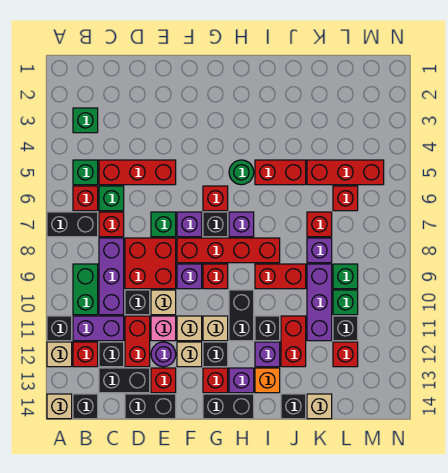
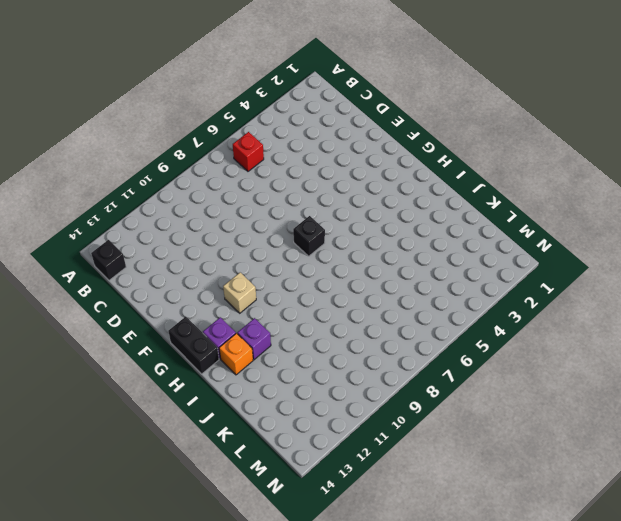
none -> black 1x2 brick [47,212,98,237]
none -> black 1x1 brick [47,316,72,341]
none -> tan 1x1 brick [47,342,72,367]
none -> tan 1x1 brick [47,394,72,419]

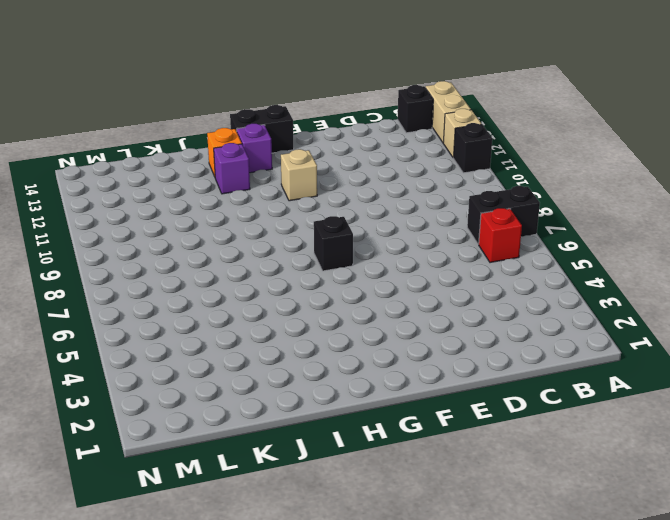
tan 1x2 brick [426,81,471,142] -> tan 1x1 brick [47,394,72,419]
none -> green 1x1 brick [73,108,98,133]
none -> green 1x1 brick [73,160,98,185]
none -> green 1x2 brick [73,264,98,315]
none -> purple 1x2 brick [73,316,124,341]

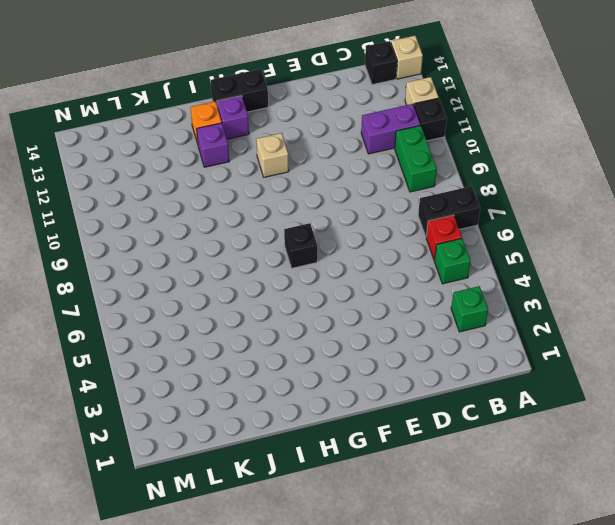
none -> red 1x1 brick [73,342,98,367]
none -> red 1x3 brick [99,160,176,185]
none -> green 1x1 brick [99,186,124,211]
none -> red 1x1 brick [99,212,124,237]

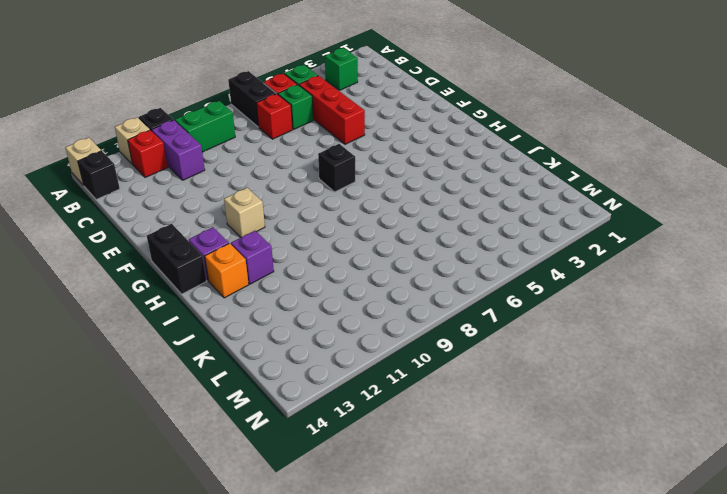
none -> purple 1x3 brick [99,238,124,315]
none -> black 1x1 brick [99,342,124,367]
none -> black 1x2 brick [99,368,150,393]
none -> red 2x2 brick [125,238,176,289]

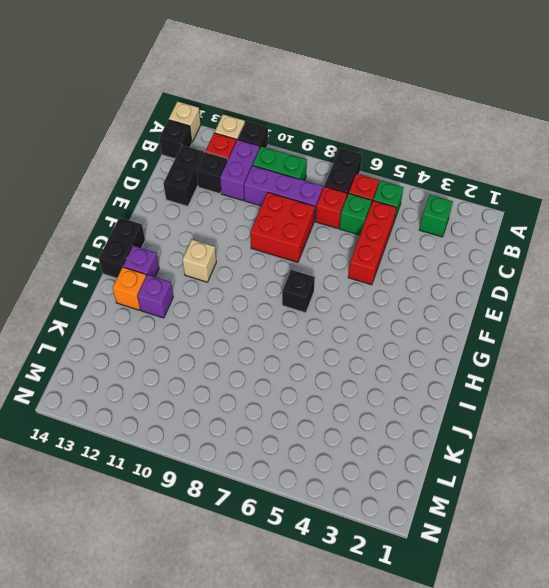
none -> black 1x1 brick [125,290,150,315]
none -> red 1x2 brick [125,316,150,367]
none -> black 1x2 brick [125,394,176,419]
none -> green 1x1 brick [151,212,176,237]

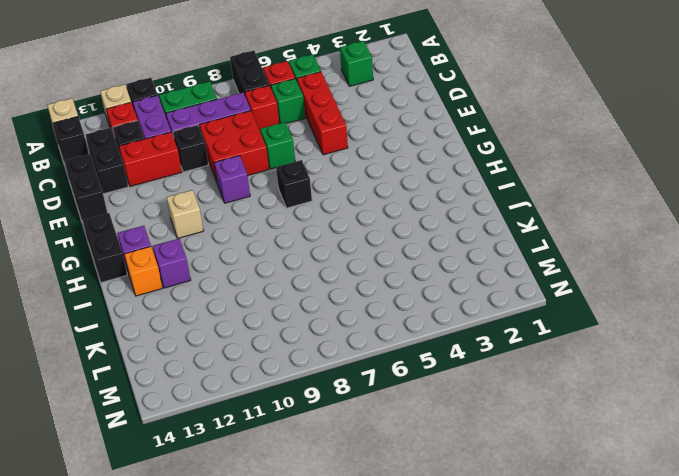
none -> tan 1x1 brick [151,290,176,315]
none -> pink 1x1 brick [151,316,176,341]
none -> purple 1x1 round brick [151,342,176,367]
none -> red 1x1 brick [151,368,176,393]

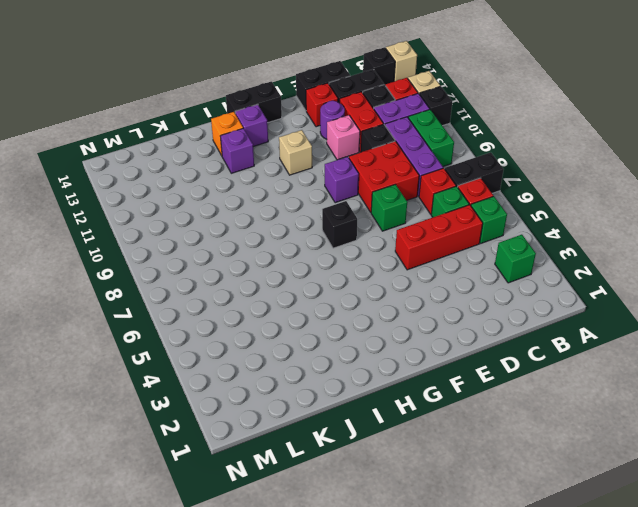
none -> tan 1x1 brick [151,290,176,315]
none -> purple 1x1 brick [177,212,202,237]
none -> red 1x4 brick [177,238,280,263]
none -> tan 1x1 brick [177,316,202,341]

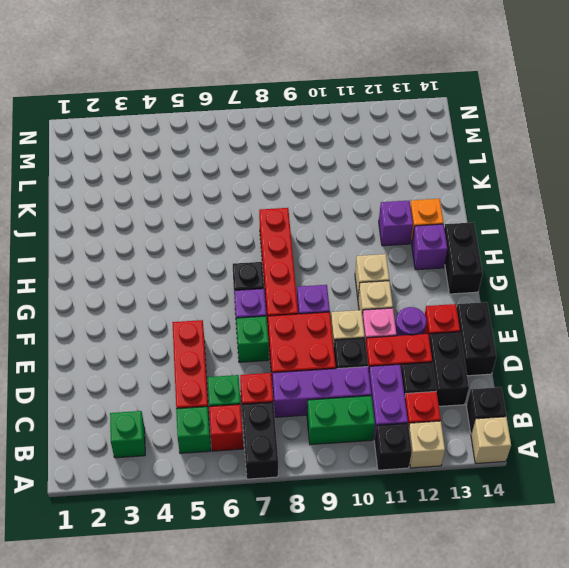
none -> tan 1x1 brick [177,342,202,367]
none -> red 1x1 brick [203,186,228,211]
none -> red 1x1 brick [203,264,228,289]
none -> black 1x1 brick [203,342,228,367]

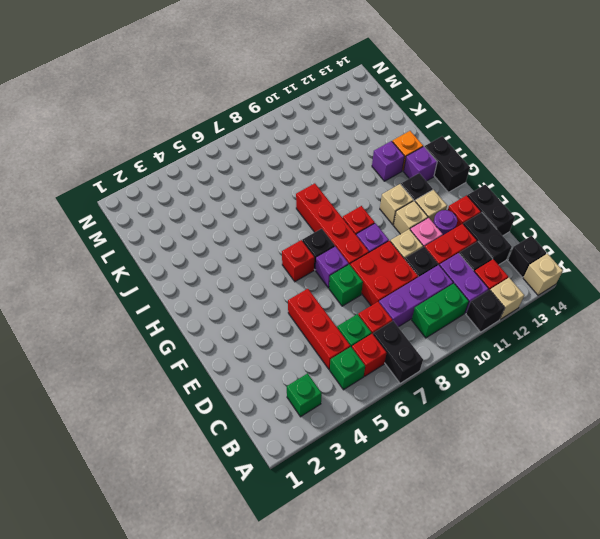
none -> red 1x1 brick [203,368,228,393]
none -> green 1x1 round brick [229,160,254,185]
none -> purple 1x1 brick [229,212,254,237]
none -> black 1x2 brick [229,290,254,341]

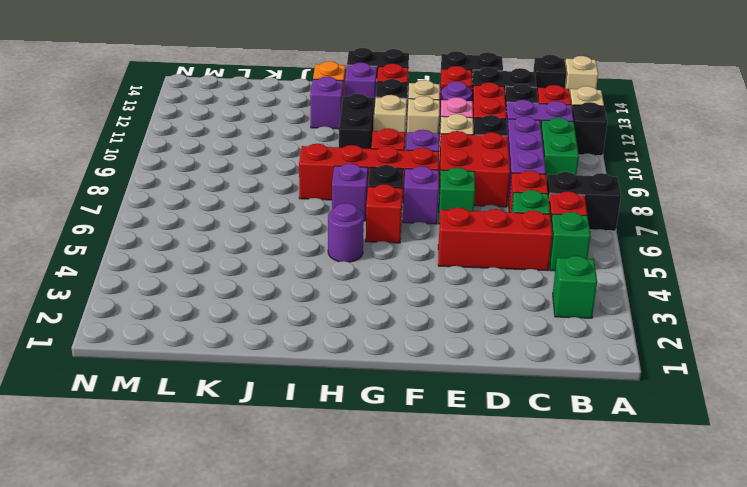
purple 1x1 round brick [328,203,364,262] -> green 1x1 round brick [229,160,254,185]
none -> red 1x2 brick [255,160,306,185]
none -> red 1x2 brick [255,264,306,289]
none -> black 1x1 brick [255,316,280,341]
none -> red 1x2 brick [281,316,306,367]

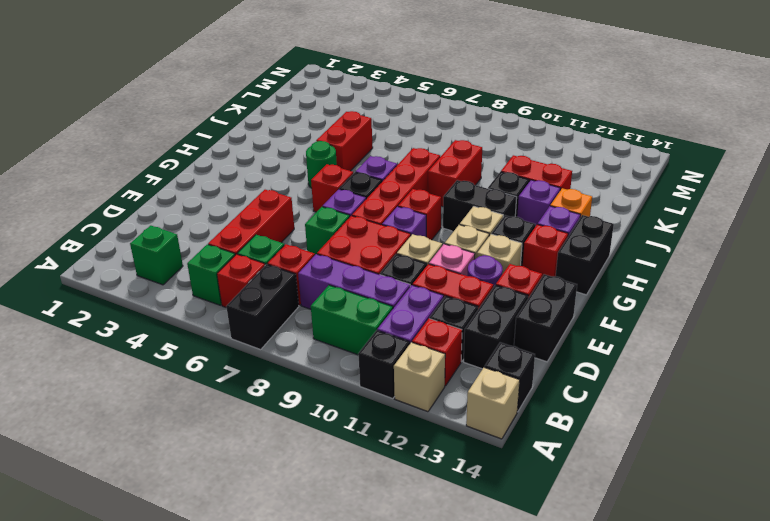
none -> black 1x1 brick [281,394,306,419]
none -> red 1x3 brick [307,160,384,185]
none -> red 1x1 brick [307,212,332,237]
none -> purple 1x1 brick [307,238,332,263]

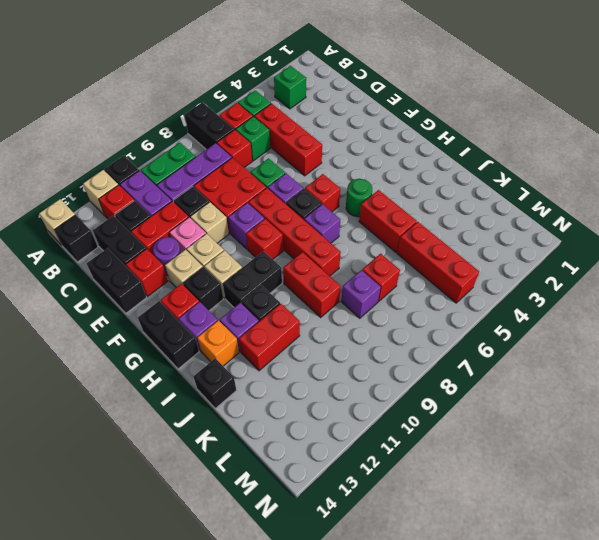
none -> purple 1x3 brick [307,264,332,341]
none -> tan 1x1 brick [307,394,332,419]
none -> red 1x1 brick [333,186,358,211]
none -> green 1x1 brick [333,264,358,289]

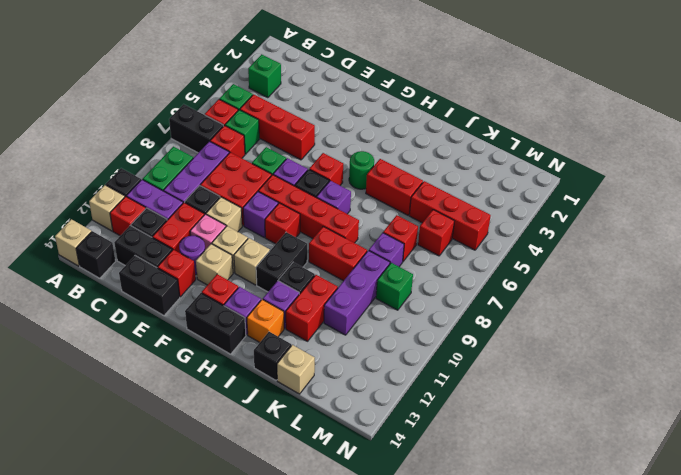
none -> black 1x1 brick [203,342,228,367]
none -> green 1x1 brick [333,290,358,315]
none -> black 1x1 brick [333,316,358,341]
none -> red 1x1 brick [333,342,358,367]

